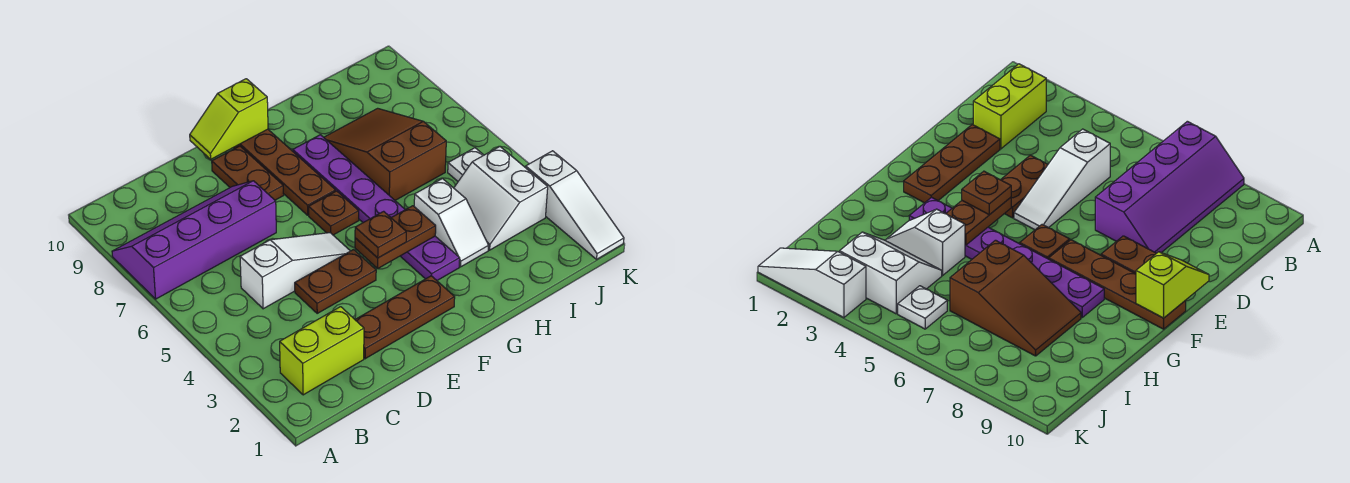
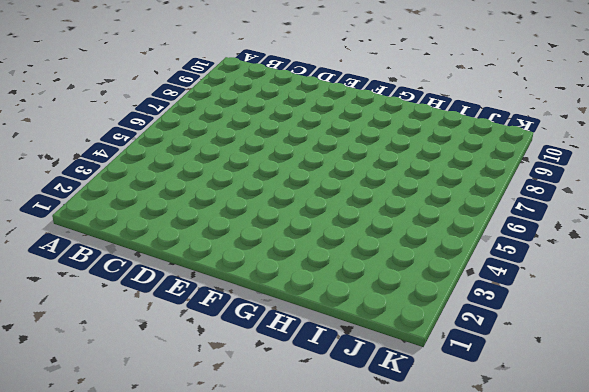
none -> purple 2x4 slope [112,181,276,299]
none -> lime 1x2 brick [280,307,364,395]
none -> white 1x3 slope [240,233,350,309]

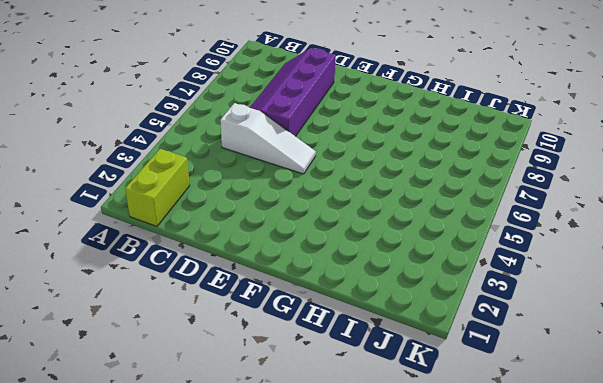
lime 1x2 brick [125,149,190,226] -> lime 1x2 brick turned to [280,307,364,395]
purple 2x4 slope [250,48,336,136] -> purple 2x4 slope turned to [112,181,276,299]
none -> brown 1x3 plate [355,276,455,359]
none -> brown 1x2 plate [295,250,376,313]
none -> brown 1x2 plate [212,146,284,200]

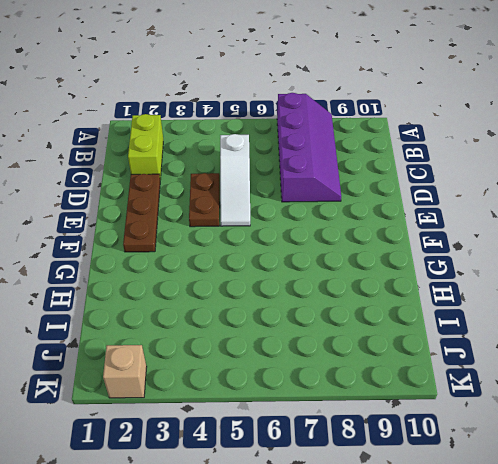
tan 1x1 brick [103,345,147,398] -> white 1x3 slope [526,151,624,259]
none -> brown 1x2 plate [212,146,284,200]
none -> brown 1x1 plate [309,191,359,235]
none -> brown 1x4 plate [233,129,336,215]

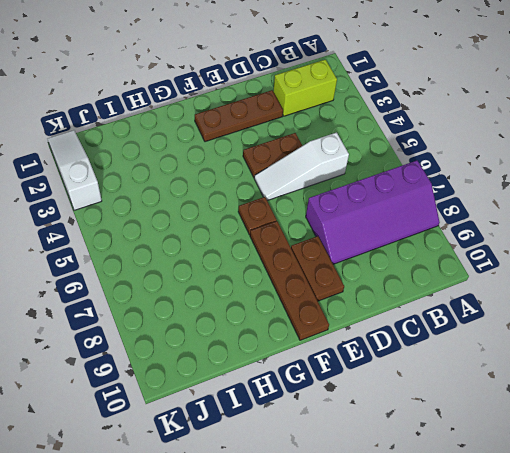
none -> purple 1x6 plate [293,135,460,280]
none -> white 1x2 slope [414,179,489,267]
none -> brown 2x3 slope [324,108,446,200]

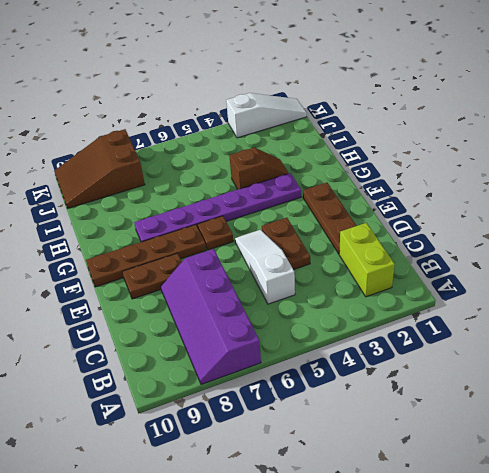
brown 1x2 slope [229,147,289,189] -> white 1x2 slope [414,179,489,267]
brown 2x3 slope [54,129,145,208] -> brown 2x3 slope moved to [324,108,446,200]
none -> white 2x2 slope [454,146,548,250]
none -> white 1x1 plate [448,148,484,181]
none -> lime 1x2 slope [190,79,268,159]

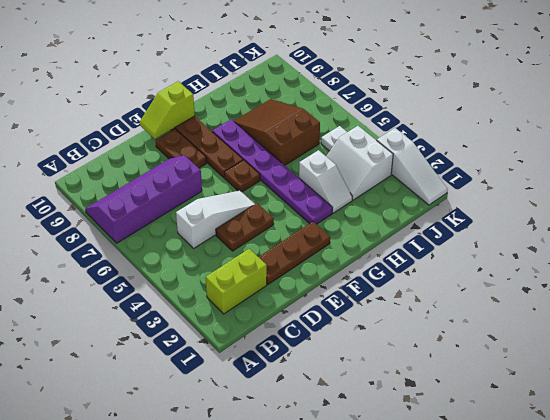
none -> brown 1x2 plate [355,206,436,269]
none -> brown 1x1 plate [355,211,406,258]

